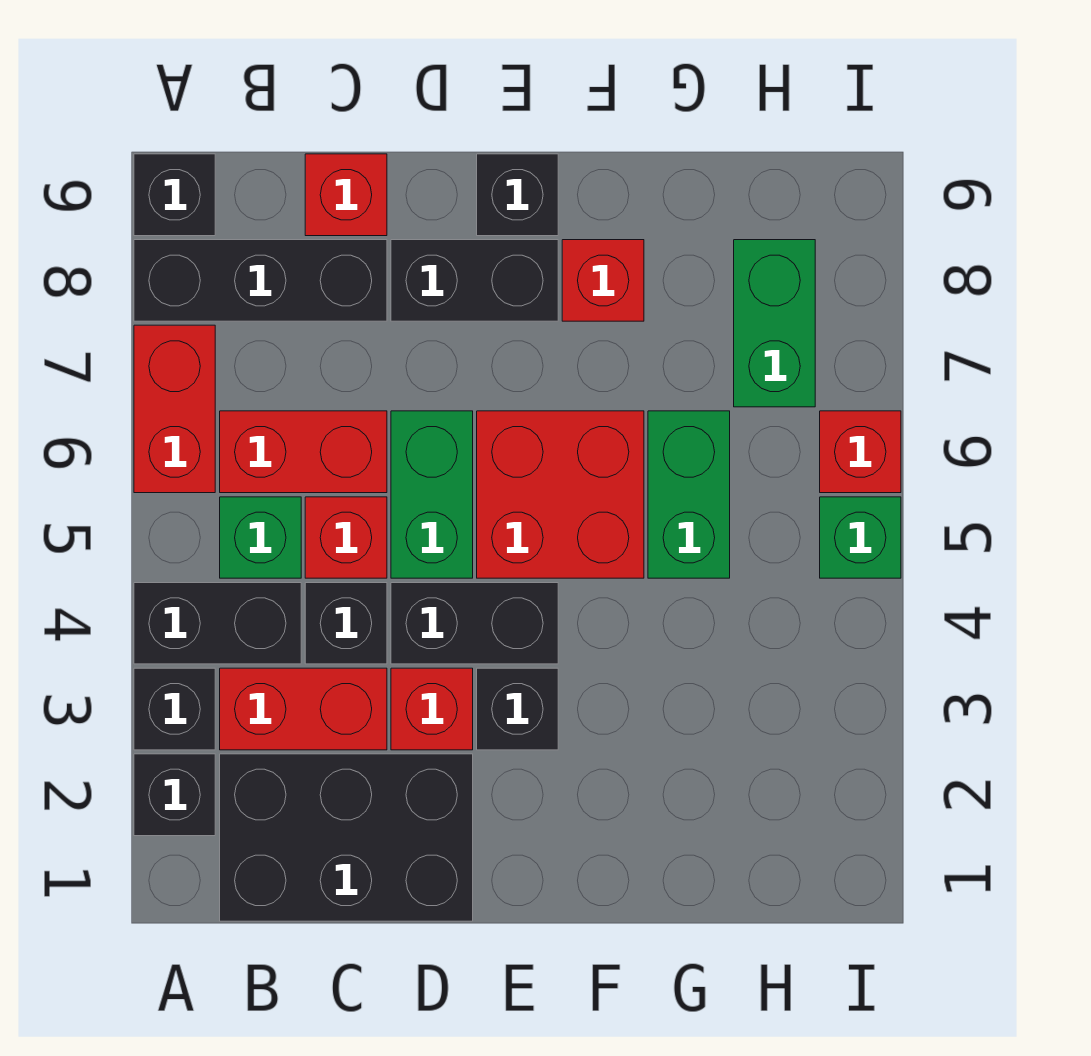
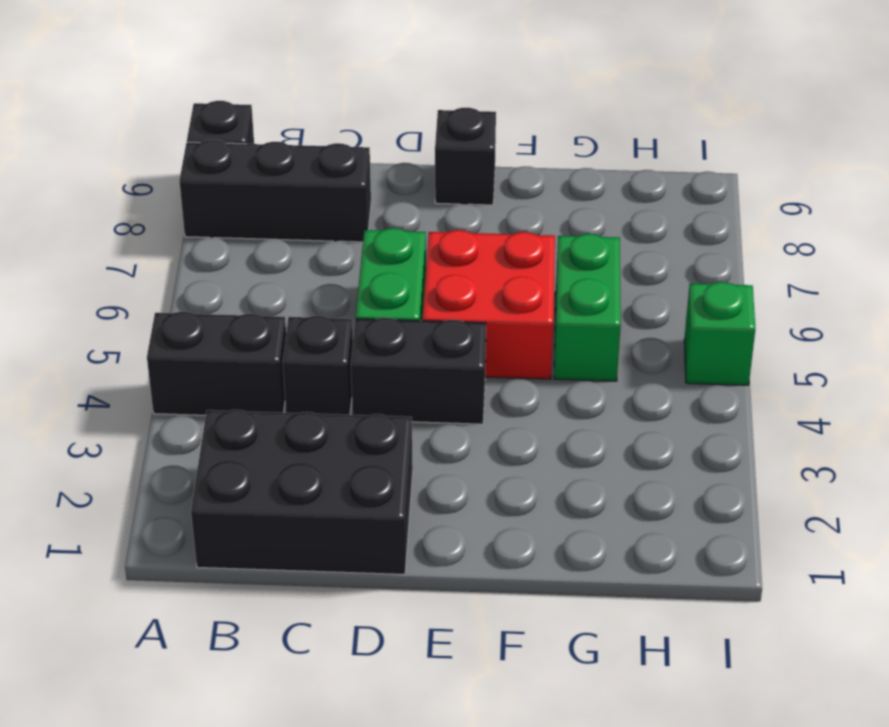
none -> black 1x1 brick [134,754,215,836]
none -> black 1x1 brick [134,668,215,750]
none -> red 1x2 brick [134,325,215,493]

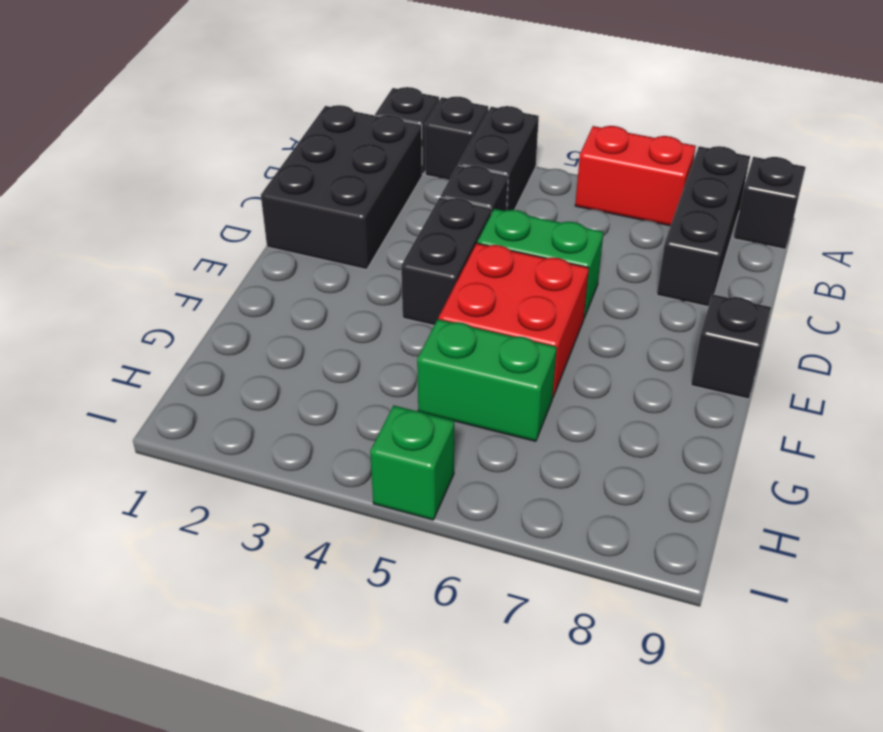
none -> red 1x2 brick [220,668,387,750]
none -> green 1x1 brick [220,497,301,578]
none -> red 1x2 brick [220,411,387,493]

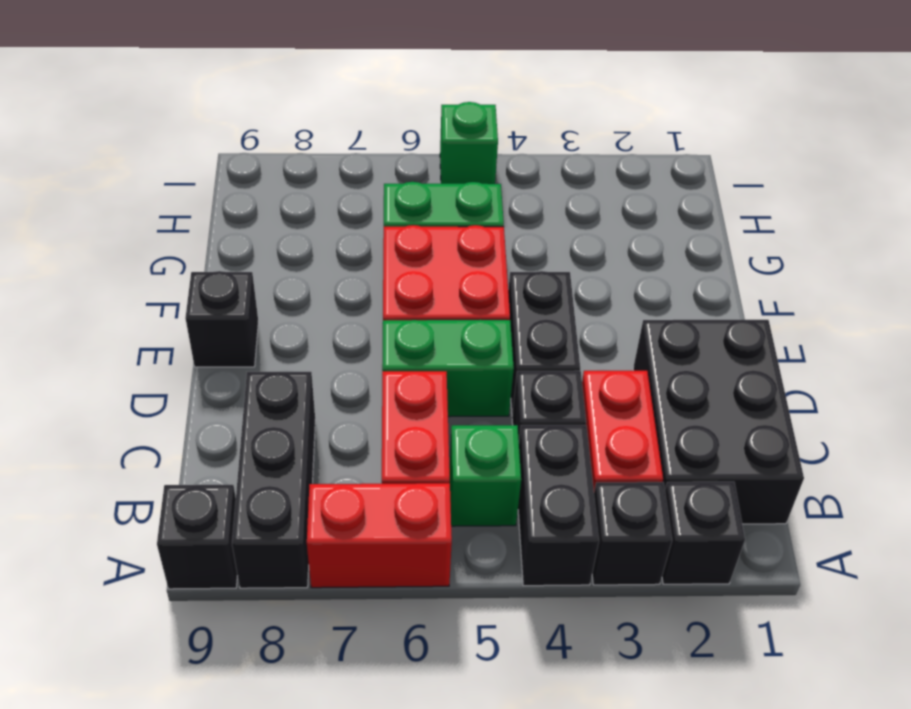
none -> red 1x1 brick [305,497,387,578]
none -> red 1x1 brick [305,154,387,236]
none -> red 1x1 brick [391,668,473,750]

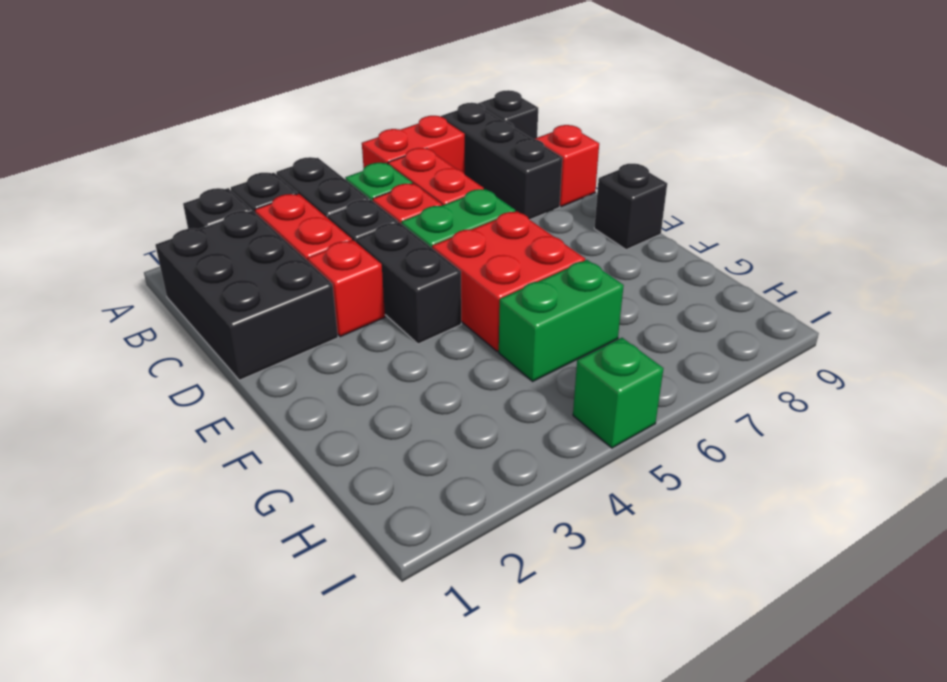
none -> black 1x2 brick [391,240,558,321]
none -> black 1x1 brick [477,668,558,750]
none -> red 1x1 brick [562,240,644,321]

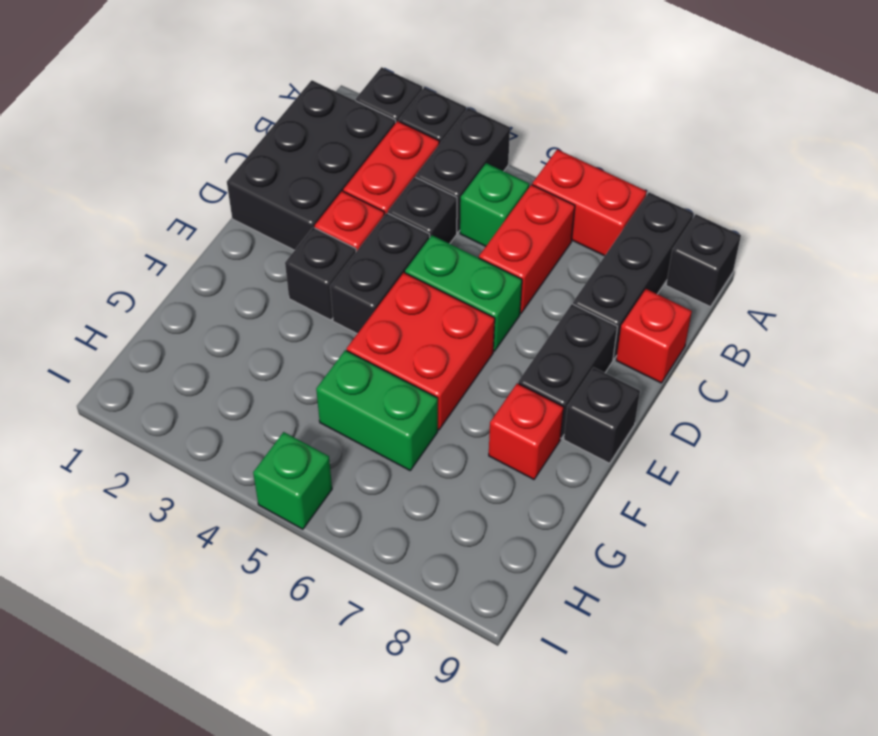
none -> red 1x1 brick [305,497,387,578]
none -> green 1x2 brick [734,240,815,407]
none -> red 1x1 brick [820,411,901,493]

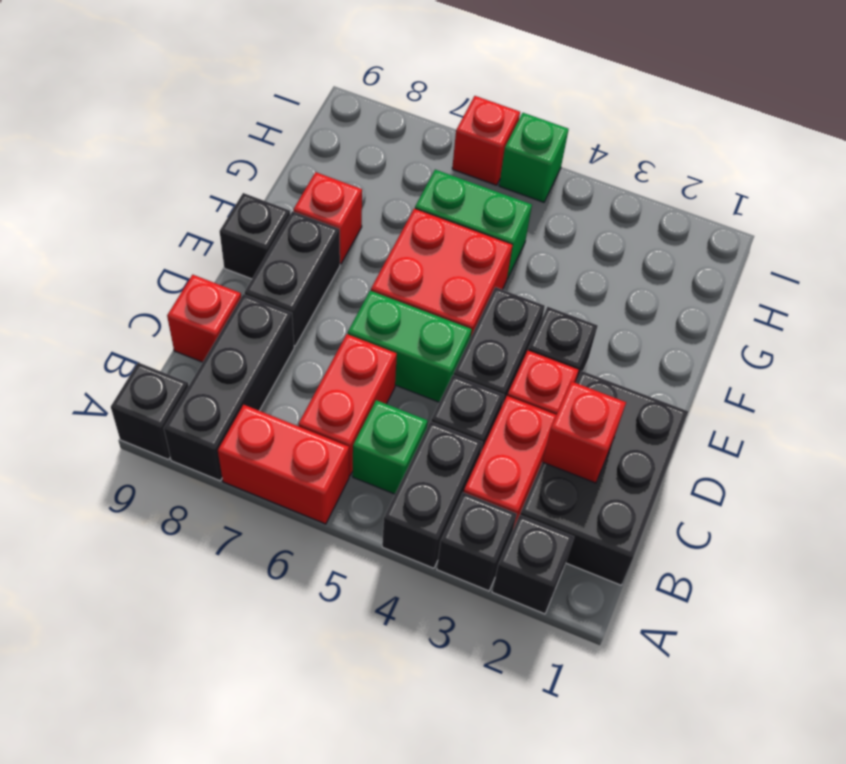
red 1x1 brick [542,381,626,483] -> red 1x1 brick moved to [305,497,387,578]
none -> green 1x2 brick [734,240,815,407]

